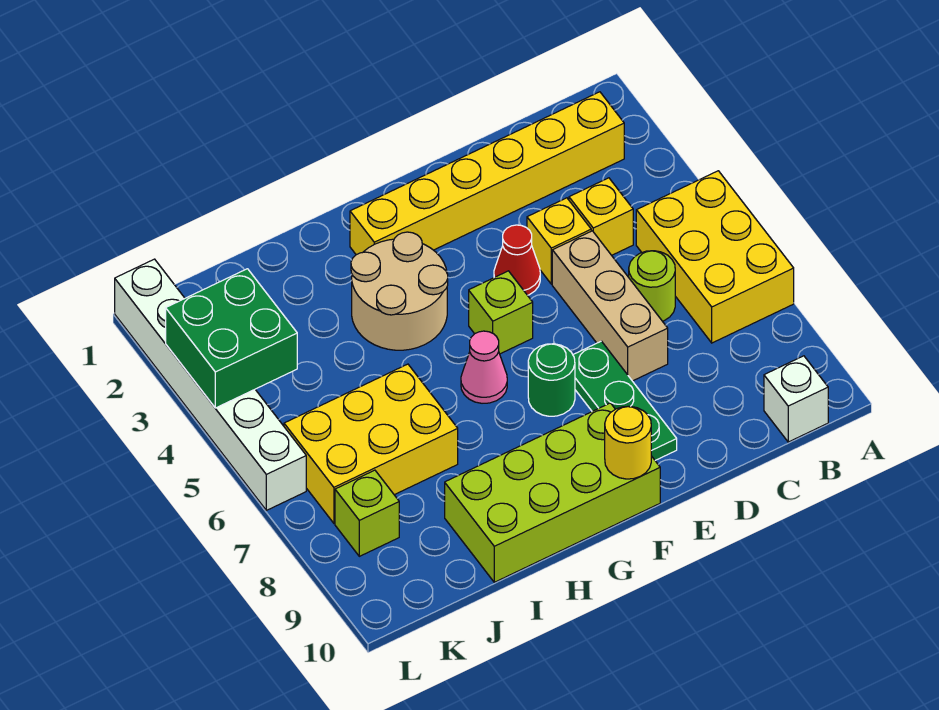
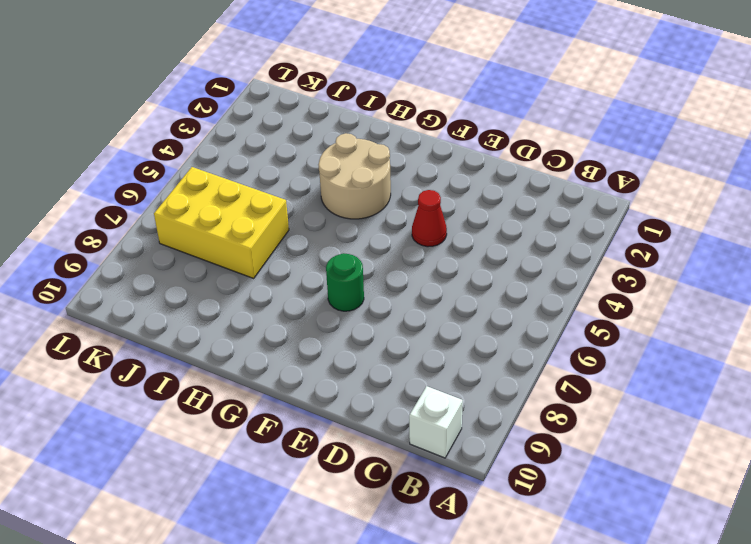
none -> yellow 2x3 brick [636,171,794,343]
none -> yellow 1x6 brick [350,92,624,255]
none -> yellow 1x1 brick [569,178,633,255]

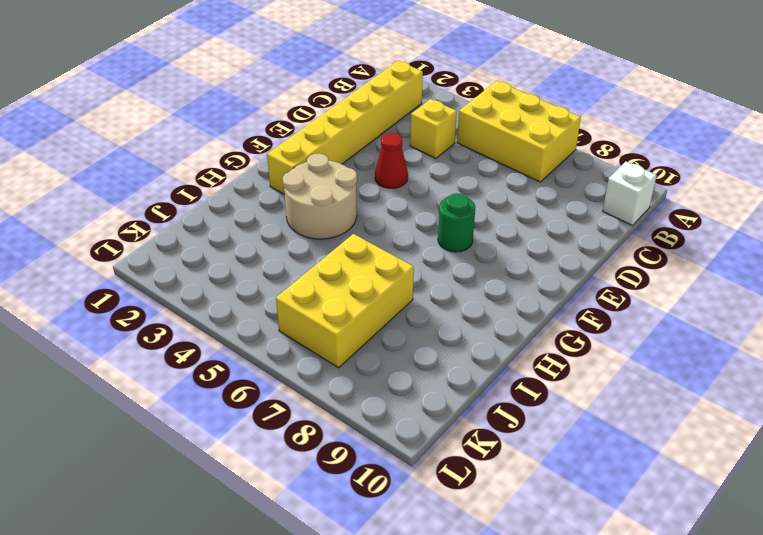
none -> lime 1x1 round brick [629,251,675,321]
none -> yellow 1x1 brick [527,198,591,284]
none -> tan 1x3 brick [552,231,668,381]

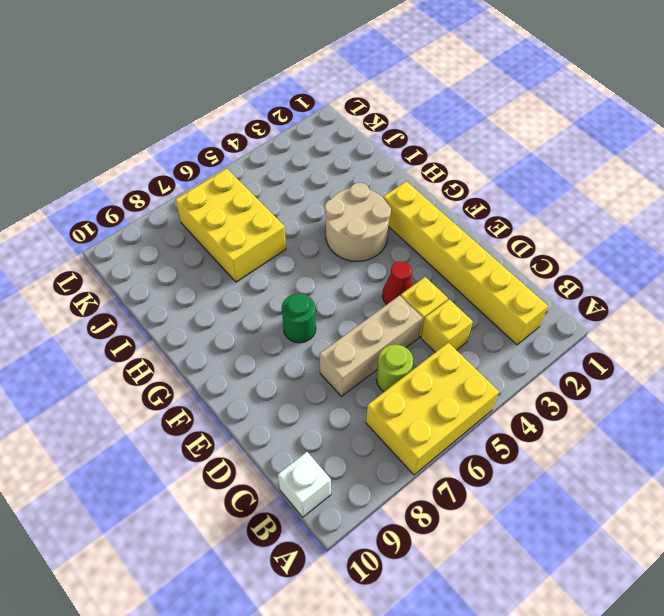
none -> green 1x3 plate [573,341,677,460]
none -> lime 1x1 brick [469,271,533,354]
none -> lime 2x4 brick [445,403,660,582]

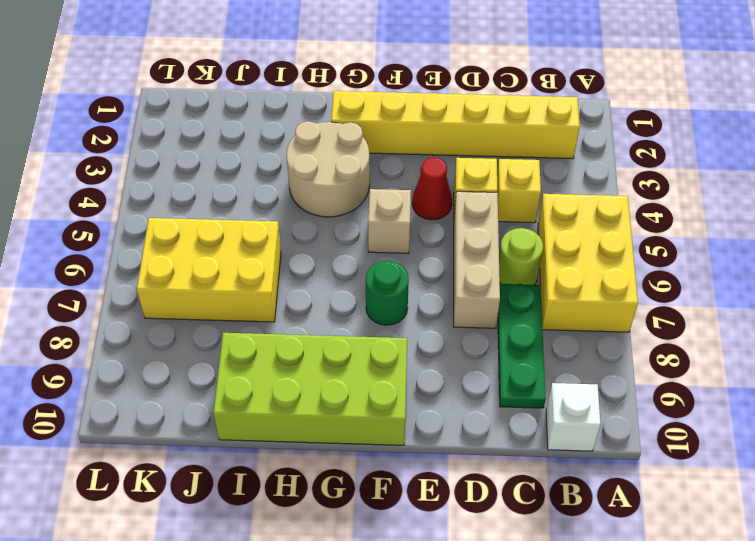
green 1x3 plate [498,284,546,408] -> green 1x3 plate moved to [573,341,677,460]
tan 1x1 brick [368,189,411,253] -> lime 1x1 brick [469,271,533,354]
none -> pink 1x1 cone [461,331,507,403]
none -> lime 1x1 brick [335,470,399,556]
none -> white 1x6 brick [115,259,306,510]

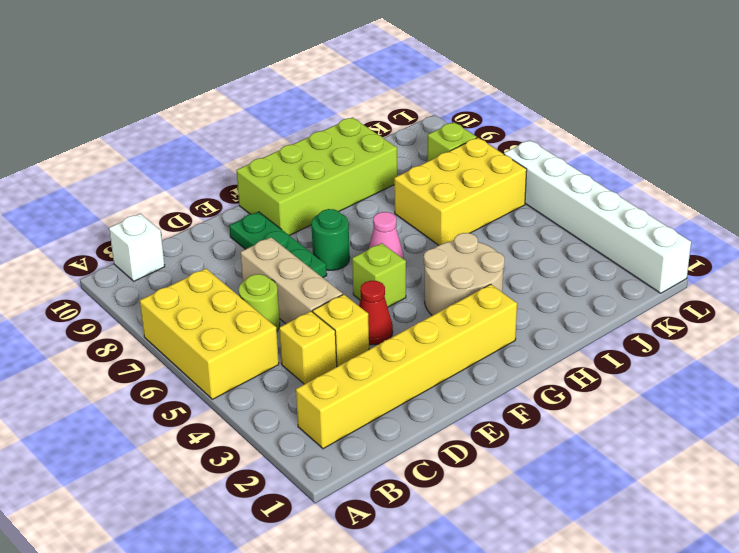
none -> yellow 1x1 round brick [605,406,651,479]
none -> green 2x2 brick [166,269,297,408]

